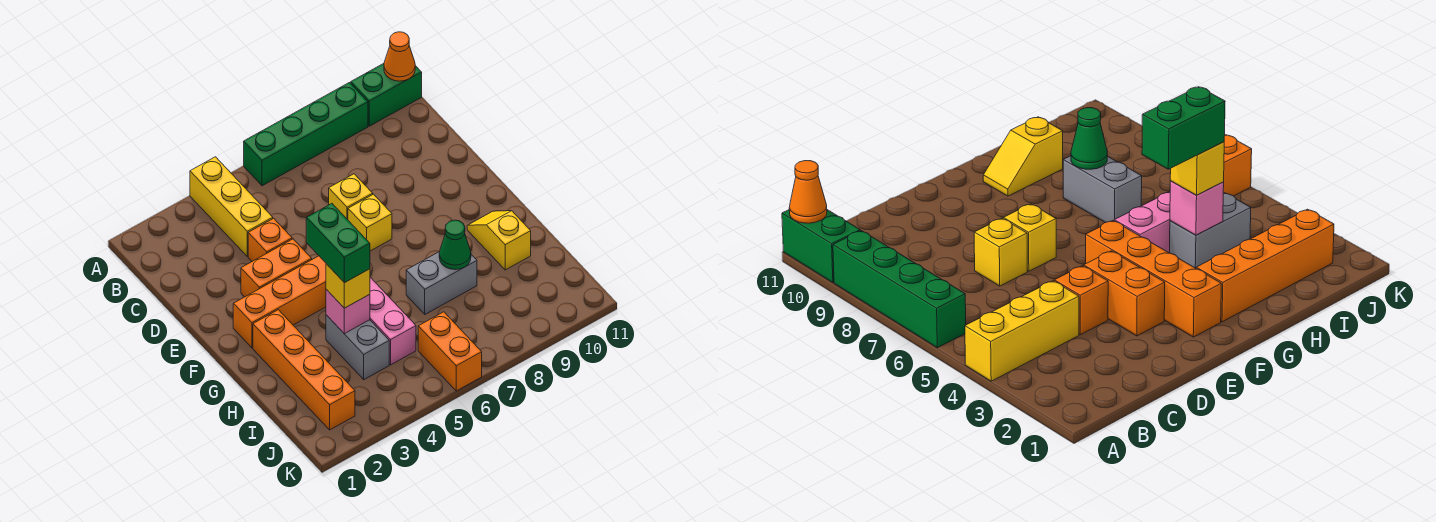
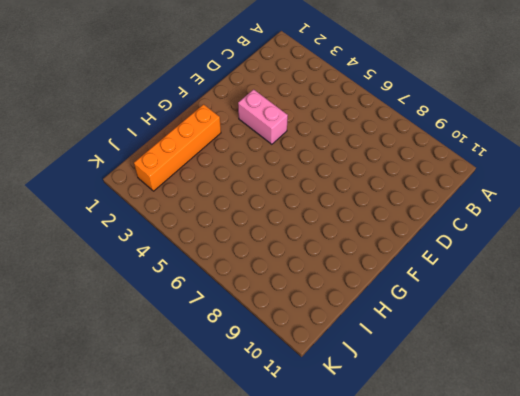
pink 1x2 brick [238,89,288,144] -> orange 1x2 brick [241,239,312,297]
none -> yellow 1x3 brick [190,157,273,256]
none -> green 1x4 brick [244,83,368,186]
none -> green 1x2 brick [351,63,422,126]

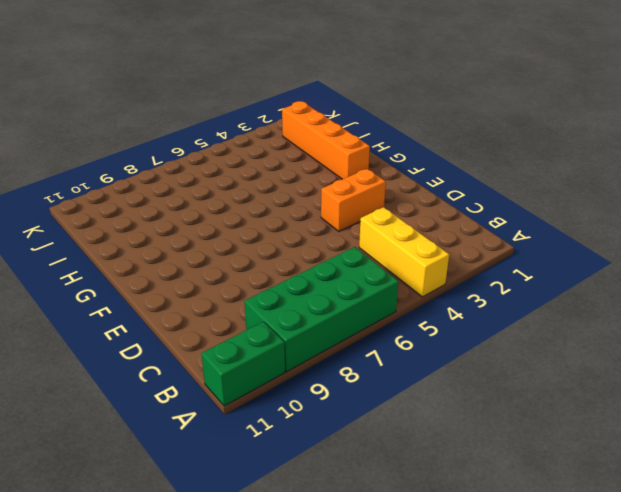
green 2x4 brick [245,247,399,372] -> green 1x4 brick [244,83,368,186]
none -> orange 1x1 brick [248,218,292,261]
none -> yellow 1x1 brick [329,174,373,220]
none -> yellow 1x1 brick [348,194,392,251]

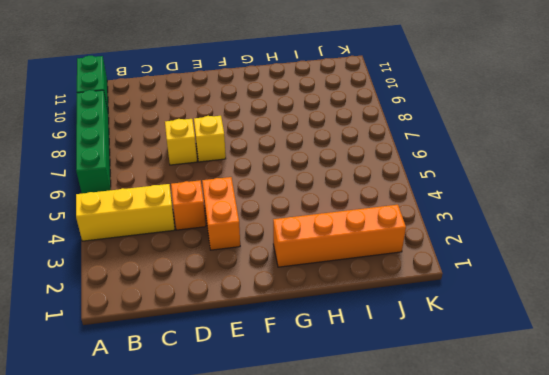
none -> orange 1x4 brick [233,256,326,348]
none -> pink 1x3 brick [370,277,416,365]
none -> yellow 1x2 slope [467,211,531,270]

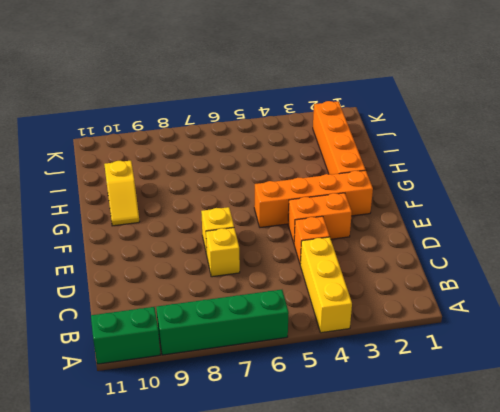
none -> pink 1x3 brick [370,277,416,365]
none -> grey 1x2 brick [326,315,389,380]
none -> grey 1x2 brick [406,252,477,314]

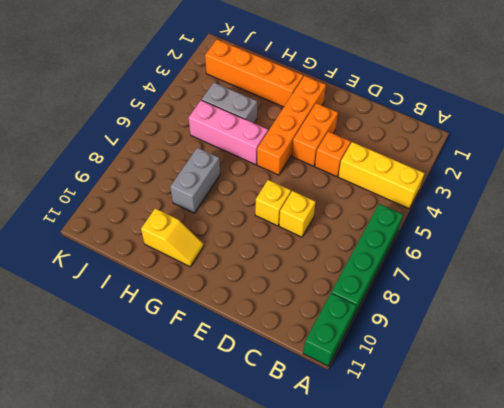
none -> orange 1x2 brick [418,312,482,391]
none -> orange 1x1 cone [384,32,415,81]
none -> pink 1x1 brick [326,289,370,334]

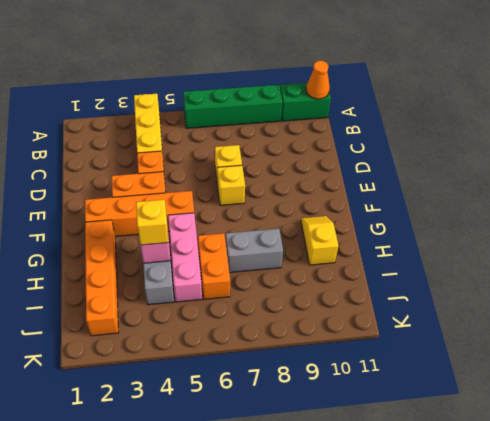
orange 1x2 brick [198,233,230,299] -> orange 1x2 brick moved to [418,312,482,391]
none -> green 1x1 cone [439,220,471,270]
none -> green 1x2 brick [306,204,370,283]

